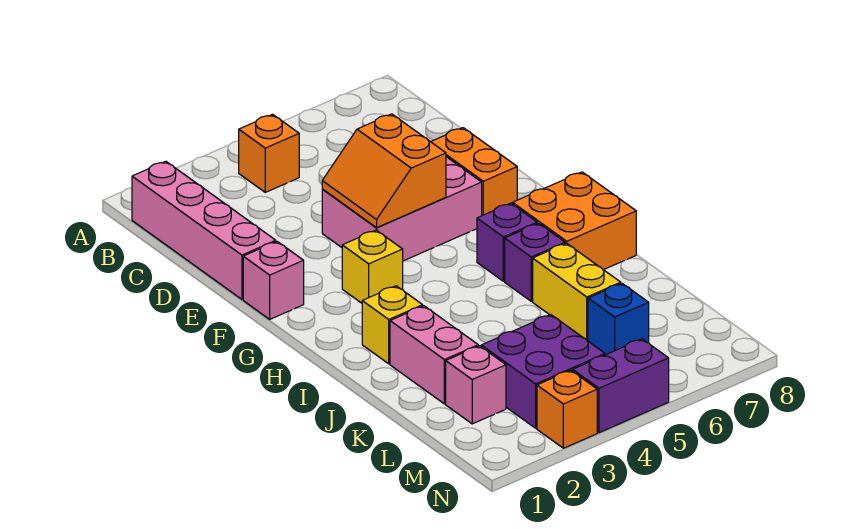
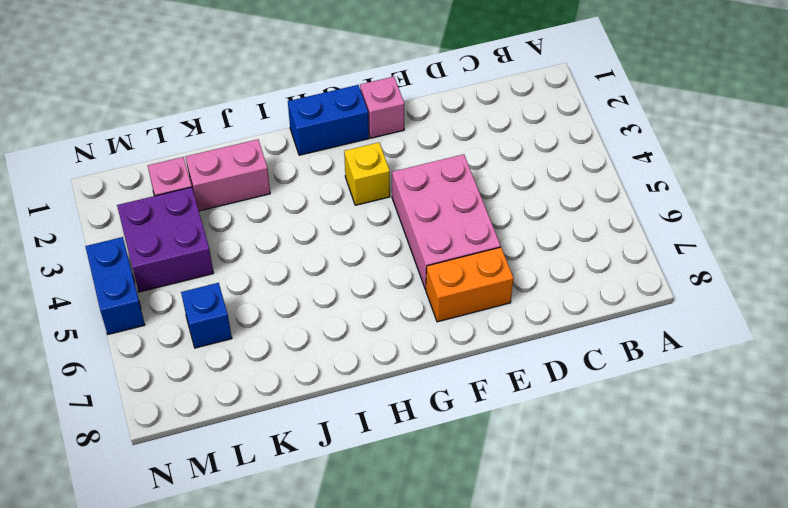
blue 1x2 brick [288,85,369,155] -> none
blue 1x2 brick [85,237,145,334] -> purple 1x2 brick [573,339,669,433]
none -> pink 1x4 brick [132,161,276,299]
none -> orange 1x1 brick [239,114,299,192]
none -> purple 1x1 brick [477,203,537,281]

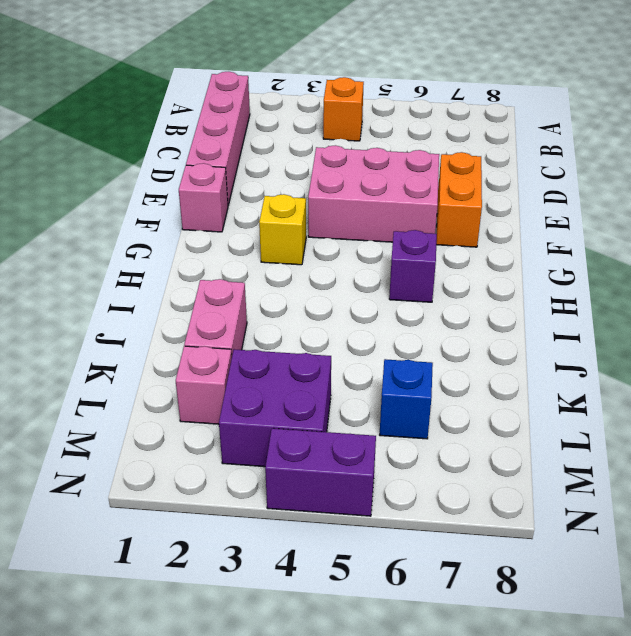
none -> orange 2x2 brick [513,172,636,270]
none -> yellow 1x1 brick [362,286,423,364]
none -> purple 1x1 brick [505,223,565,301]

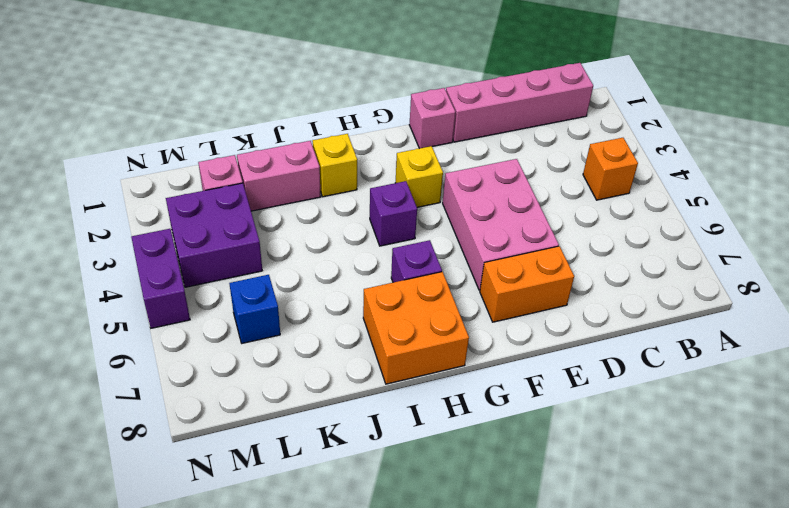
purple 1x1 brick [370,181,417,246] -> purple 1x1 brick moved to [505,223,565,301]
none -> yellow 1x2 brick [533,243,621,341]
none -> orange 1x1 brick [537,370,597,448]
none -> orange 2x2 slope [322,114,446,228]

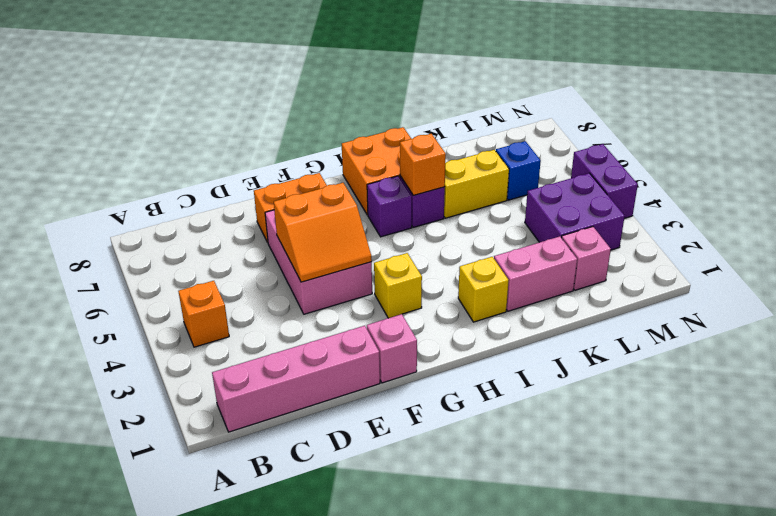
orange 1x1 brick [400,134,446,195] -> orange 1x1 brick moved to [537,370,597,448]

